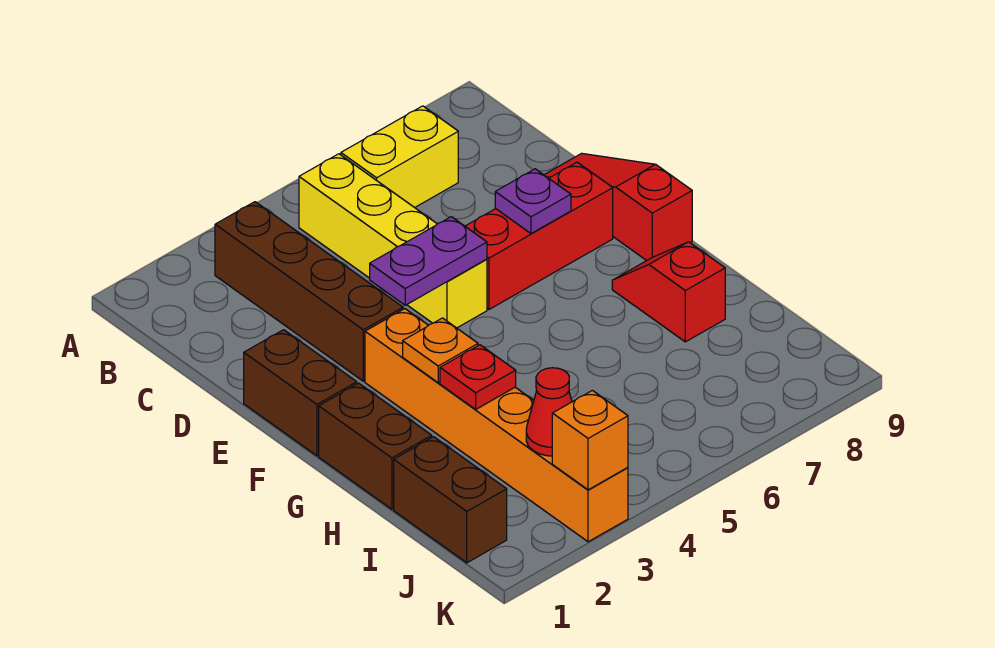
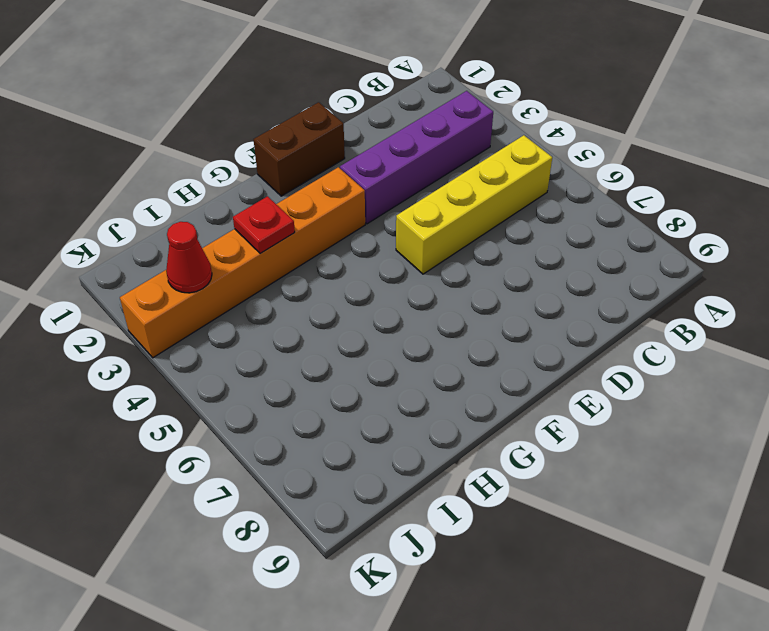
purple 1x4 brick [340,91,493,224] -> brown 1x4 brick [215,202,403,381]
none -> yellow 1x2 brick [341,106,458,208]
none -> red 1x3 slope [545,153,692,261]
none -> red 1x3 brick [465,162,613,309]

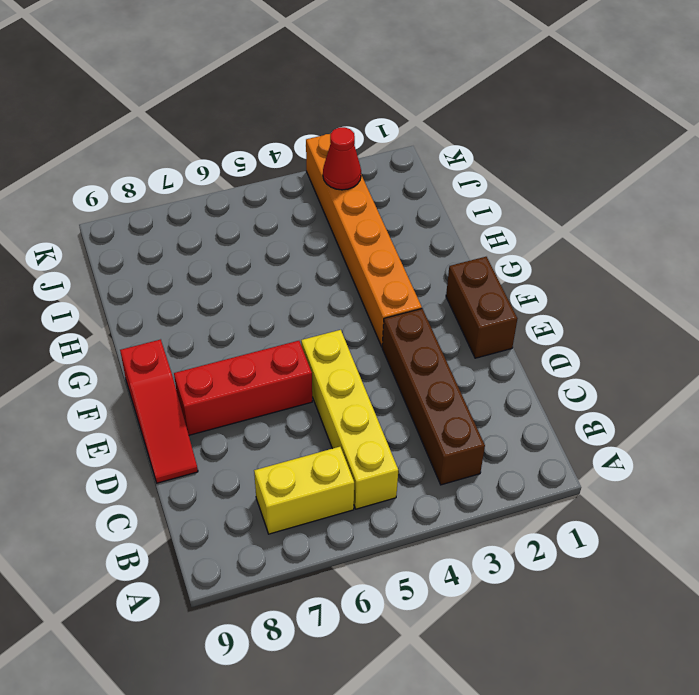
none -> brown 1x2 brick [319,383,432,509]
none -> red 1x2 slope [612,242,725,342]
none -> brown 1x2 brick [394,437,507,563]

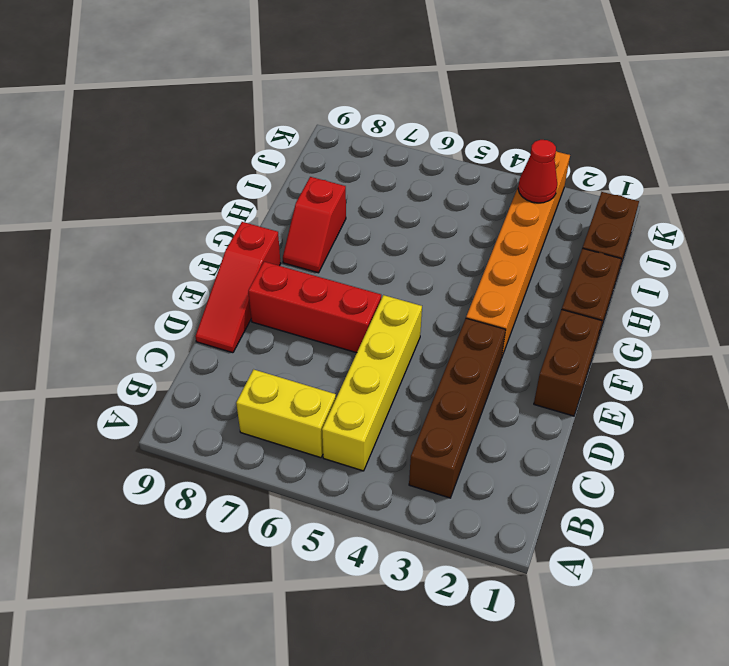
none -> purple 1x2 plate [370,217,487,305]
none -> purple 1x1 plate [495,169,571,233]
none -> orange 1x1 plate [403,318,478,383]

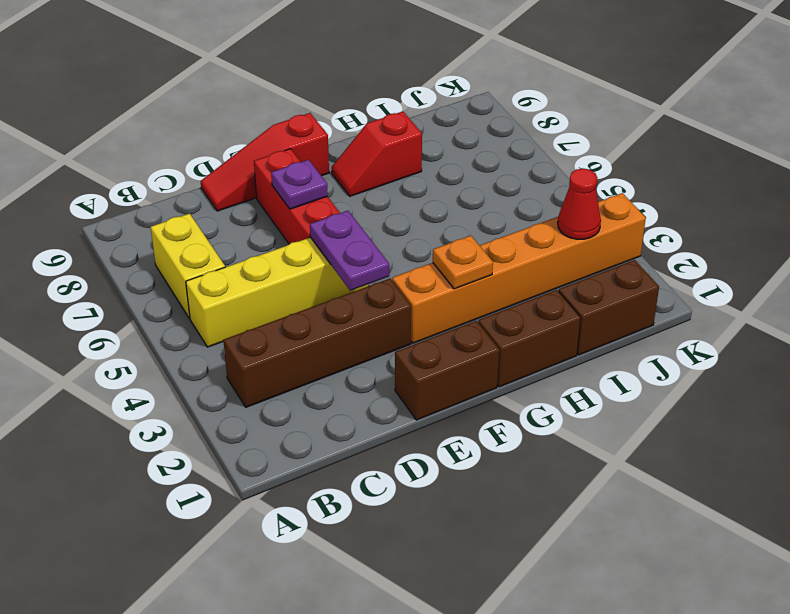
none -> red 1x1 plate [440,345,516,409]
none -> orange 1x1 brick [552,390,628,490]

